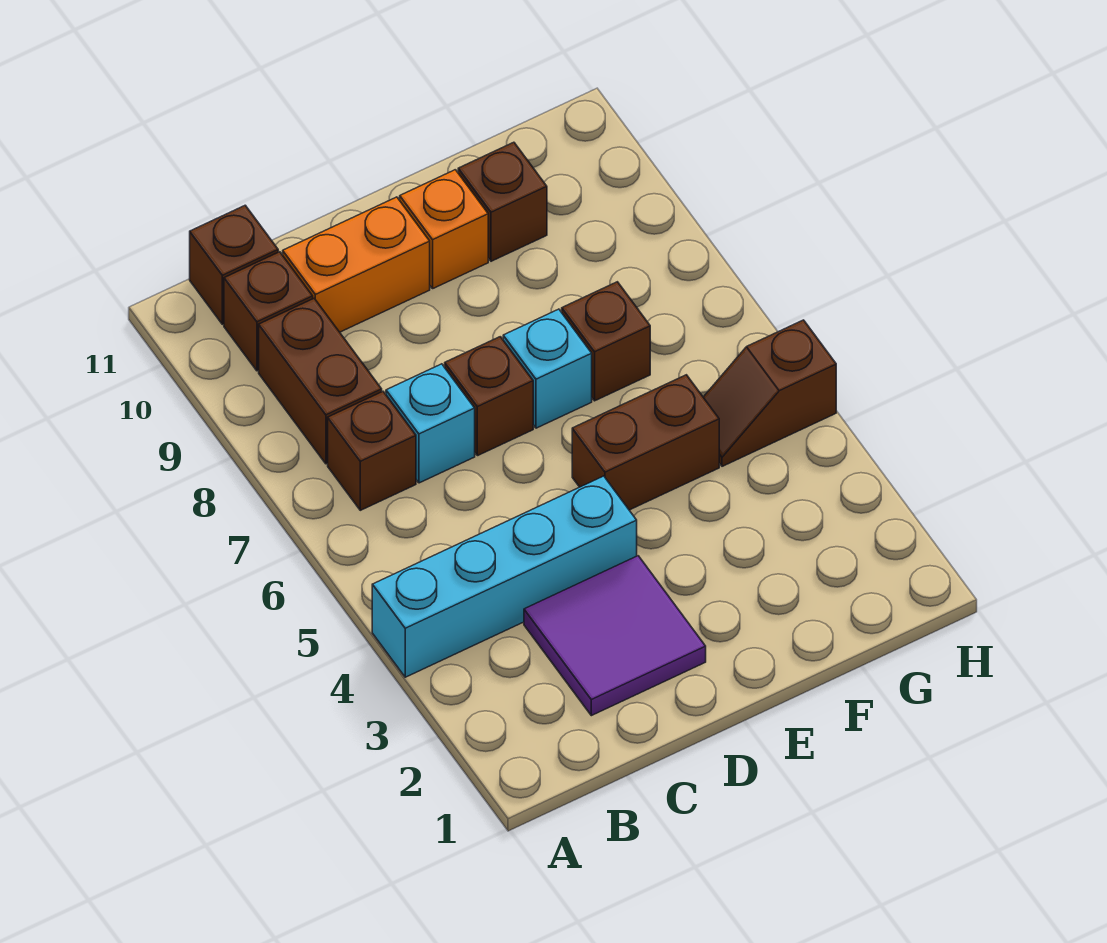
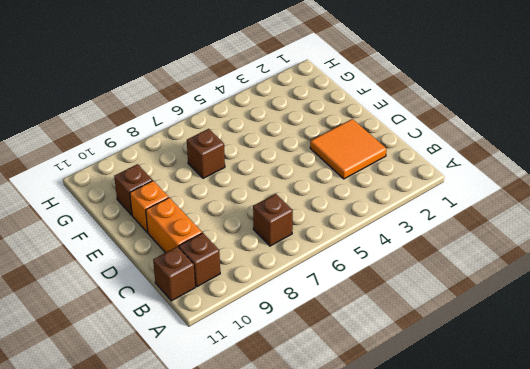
orange 2x2 tile [310,119,387,179] -> purple 2x2 tile [524,556,706,716]
none -> cyan 1x4 brick [372,476,637,677]
none -> brown 1x2 brick [259,299,382,464]
none -> cyan 1x1 brick [386,364,475,483]

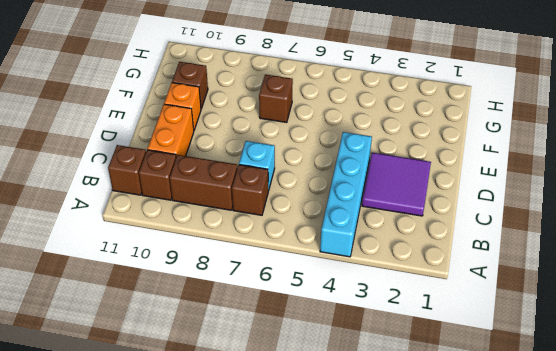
none -> brown 1x1 brick [445,337,533,456]
none -> brown 1x2 brick [572,375,719,510]
none -> cyan 1x1 brick [503,309,592,428]

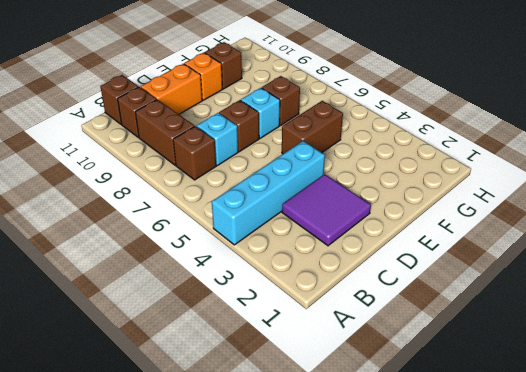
none -> brown 1x2 slope [703,320,836,466]

